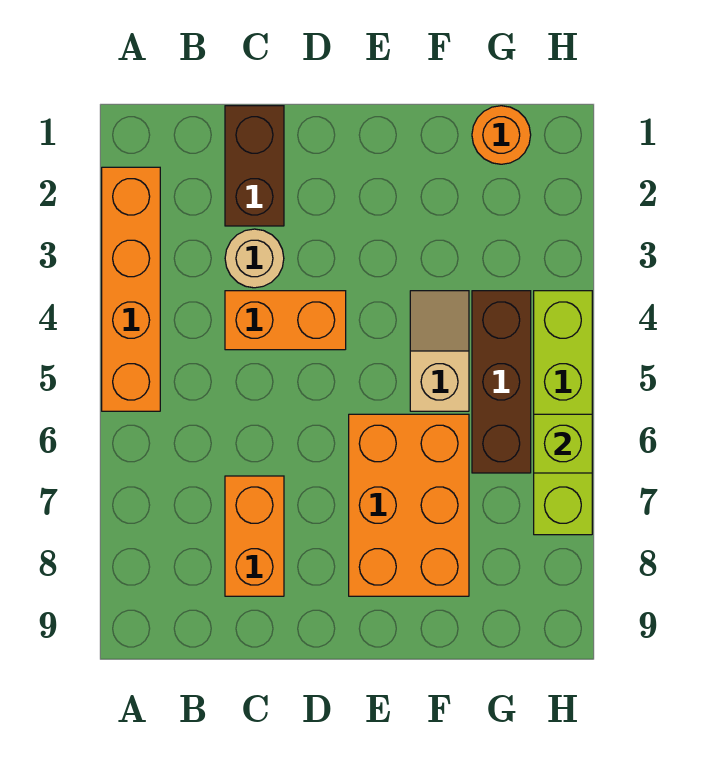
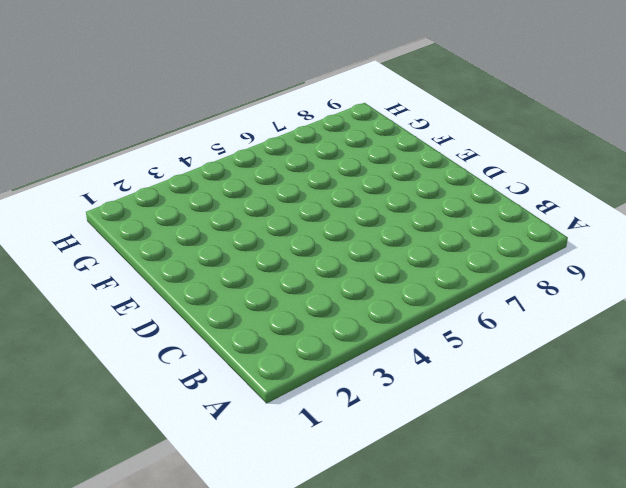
none -> orange 1x4 brick [102,167,160,411]
none -> brown 1x2 brick [225,106,284,226]

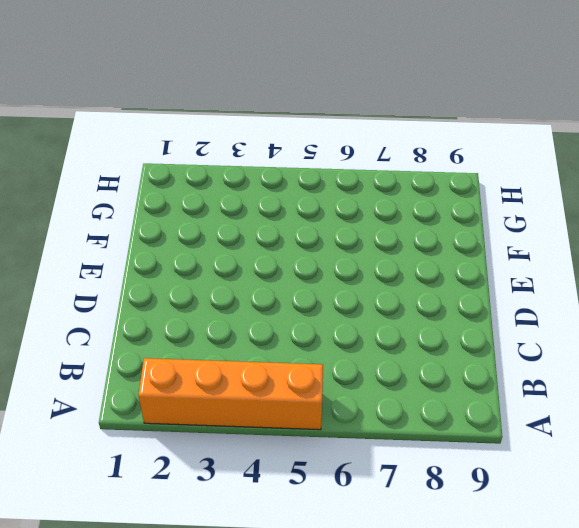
none -> brown 1x2 brick [225,106,284,226]
none -> tan 1x1 round brick [225,229,284,288]

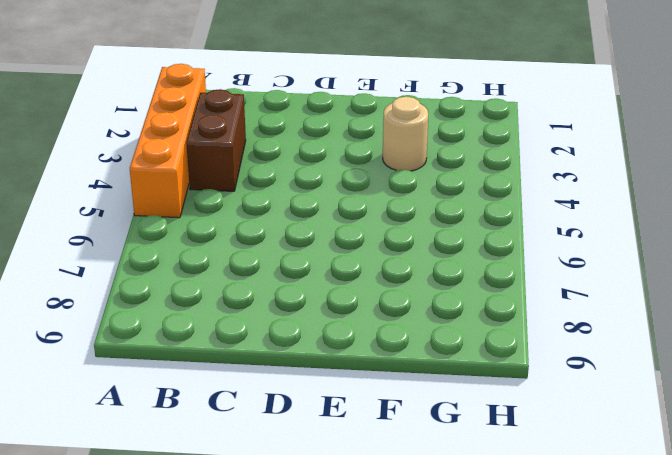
brown 1x2 brick [186,89,246,191] -> brown 1x2 brick moved to [225,106,284,226]
tan 1x1 round brick [383,97,428,171] -> tan 1x1 round brick moved to [225,229,284,288]
none -> orange 1x2 brick [225,291,346,350]
none -> orange 1x2 brick [225,476,284,596]

